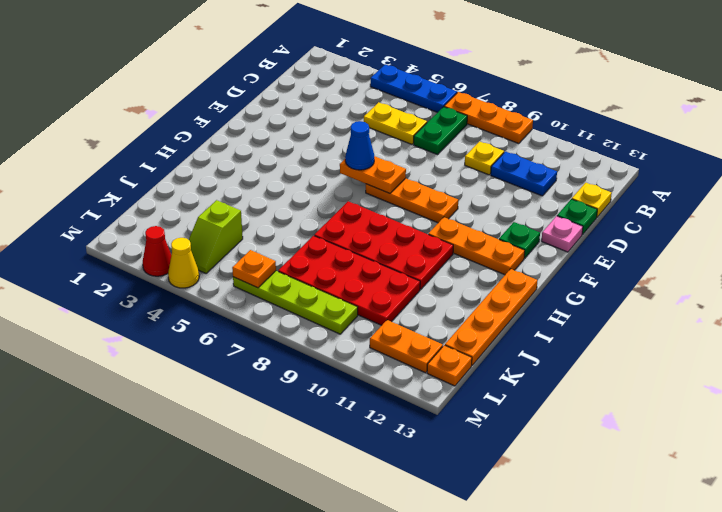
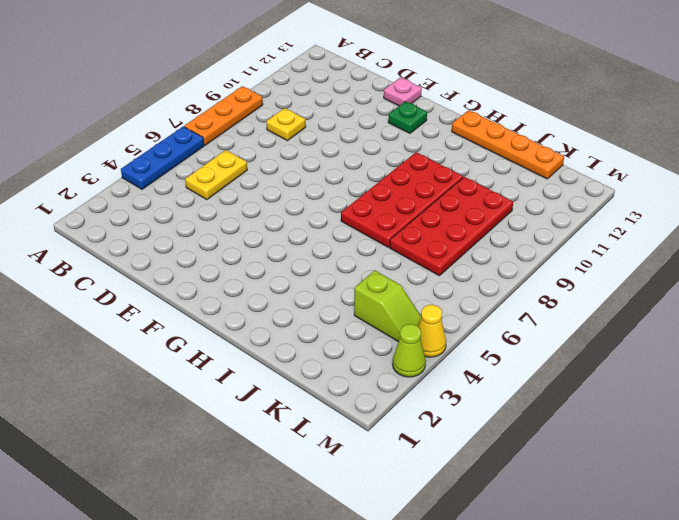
lime 1x1 cone [393,324,426,377] -> red 1x1 cone [143,226,171,276]
none -> green 1x2 plate [413,107,467,155]
none -> blue 1x2 plate [491,152,557,196]
none -> yellow 1x1 plate [572,183,612,217]

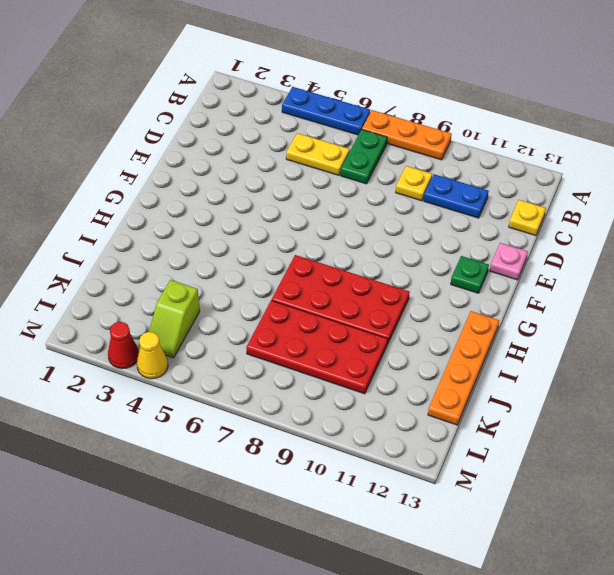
none -> green 1x1 plate [557,199,597,235]
none -> orange 1x3 plate [366,178,458,223]
none -> orange 1x3 plate [428,217,525,275]

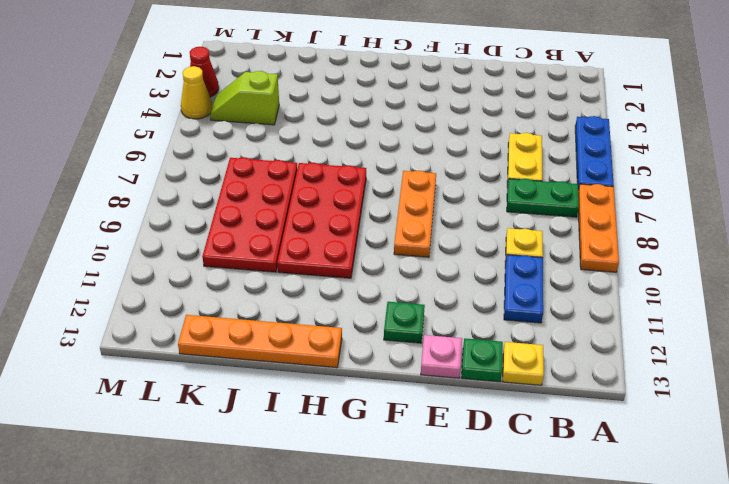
none -> orange 1x3 plate [428,217,525,275]
none -> lime 1x4 plate [233,271,358,334]
none -> orange 1x2 plate [370,320,443,373]

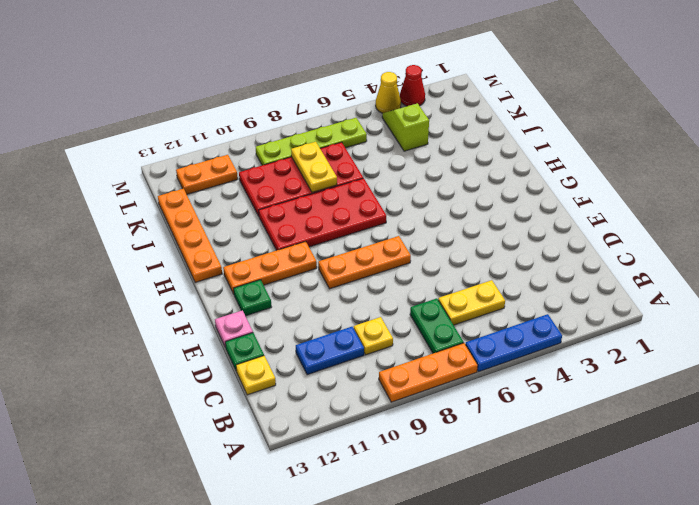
yellow 1x2 plate [291,142,337,193] -> none
none -> orange 1x1 plate [427,345,472,386]
none -> orange 1x2 plate [340,156,406,193]
none -> orange 1x1 plate [232,250,276,288]

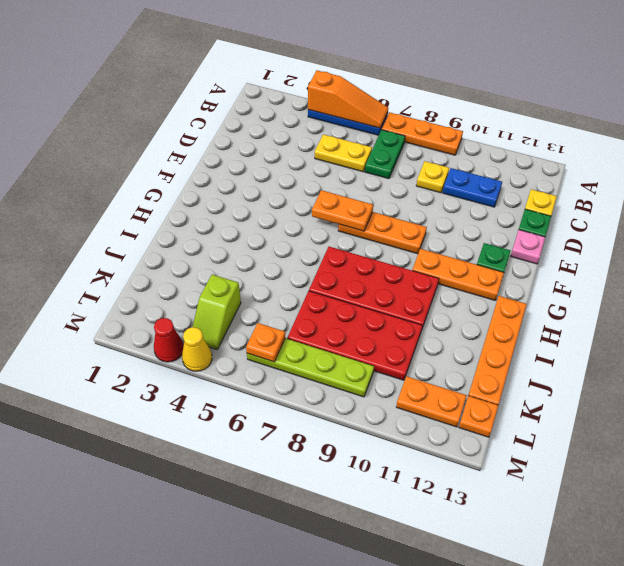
orange 1x3 slope [308,71,388,128] -> none
none -> blue 1x1 cone [345,121,374,170]

